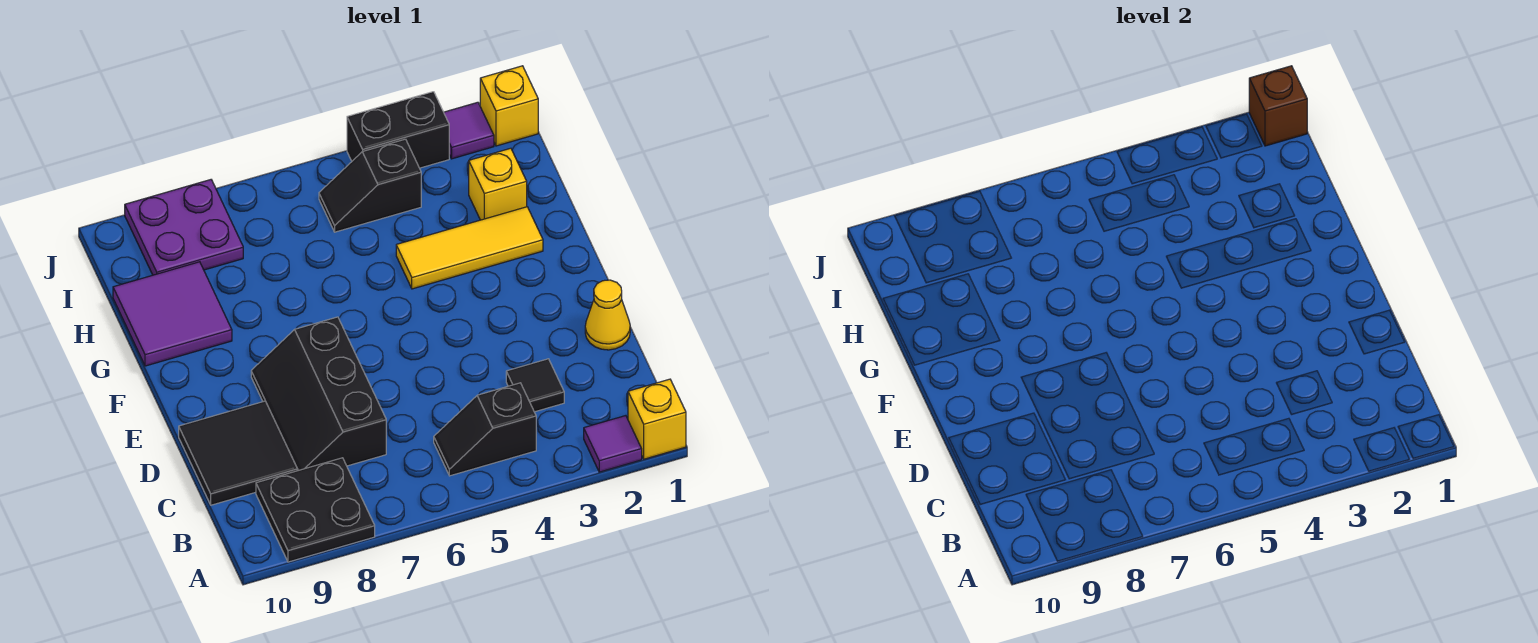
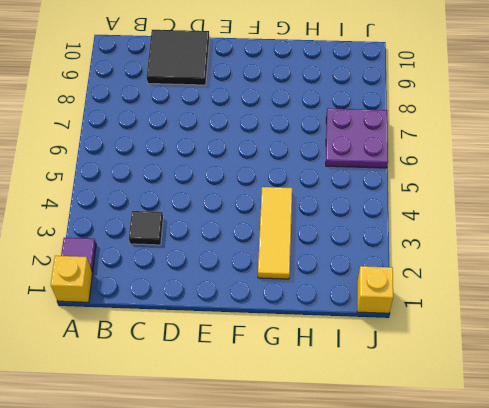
purple 2x2 plate [326,108,388,168] -> purple 2x2 plate moved to [125,180,243,275]
none -> black 2x2 plate [256,458,375,562]
none -> black 1x2 slope [434,383,536,476]
none -> black 2x3 slope [251,317,386,471]

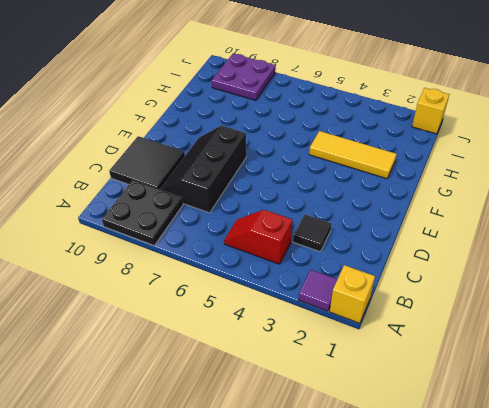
red 1x2 slope [224,210,292,264] -> black 1x2 slope [434,383,536,476]
none -> yellow 1x1 cone [585,280,630,350]
none -> purple 2x2 tile [113,262,232,366]
none -> yellow 1x1 brick [469,148,527,220]

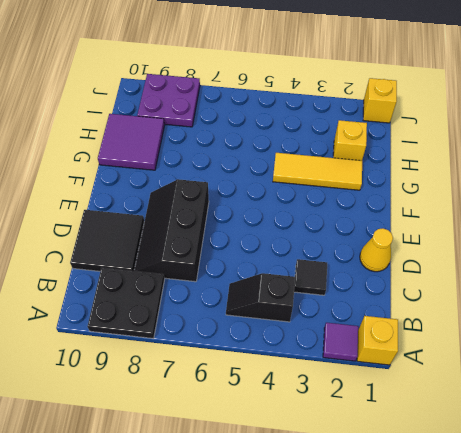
none -> black 1x2 slope [319,139,421,232]
none -> purple 1x1 tile [444,102,494,159]
none -> black 1x2 brick [347,92,449,168]

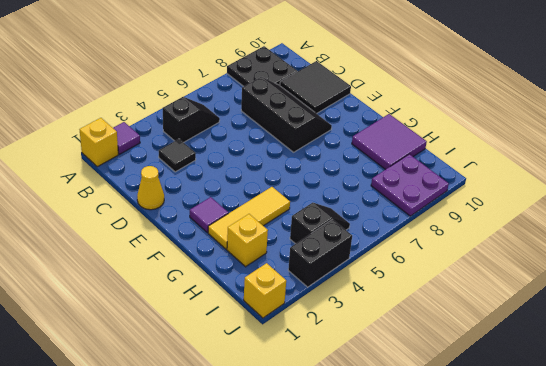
purple 1x1 tile [190,197,228,233] -> purple 1x1 tile moved to [444,102,494,159]
none -> brown 1x1 brick [1249,66,1307,146]

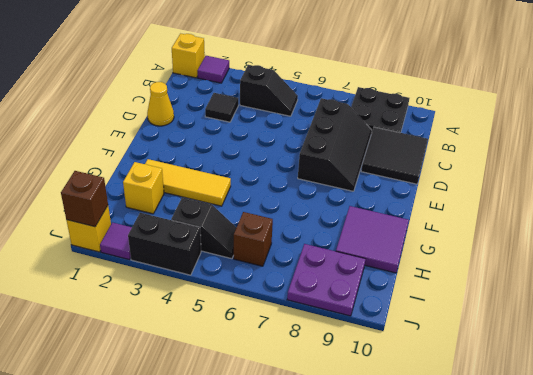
brown 1x1 brick [234,212,273,266] -> none

